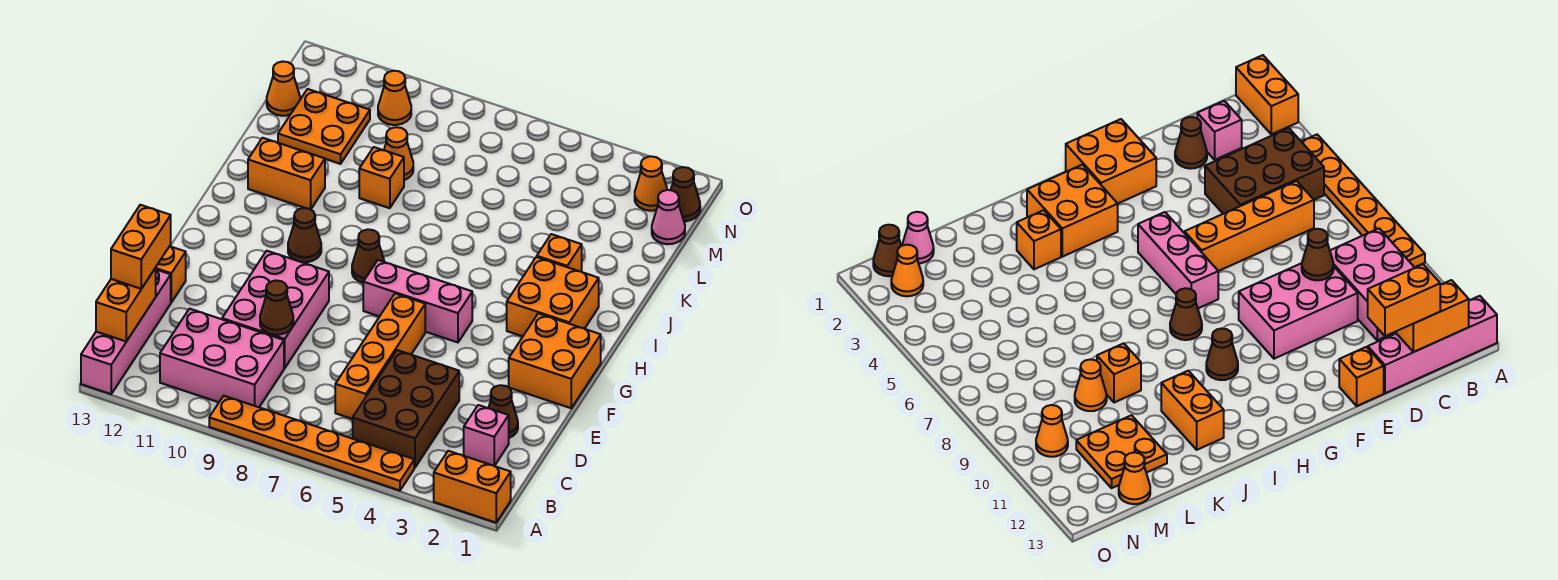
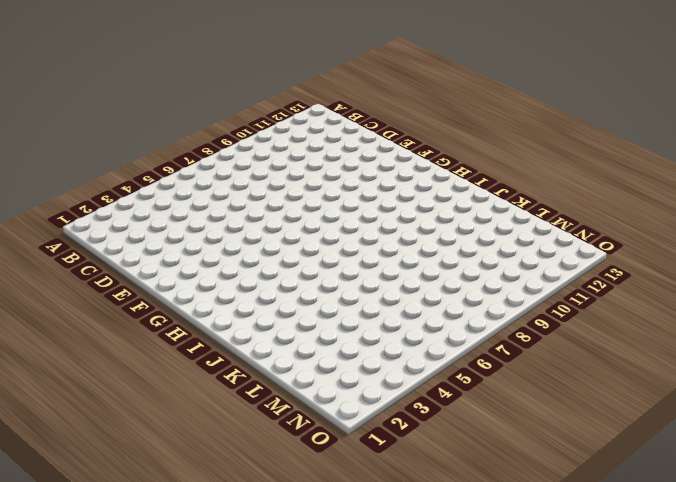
none -> orange 1x2 brick [434,451,511,523]
none -> orange 1x6 plate [209,396,414,491]
none -> pink 1x4 brick [81,270,171,394]

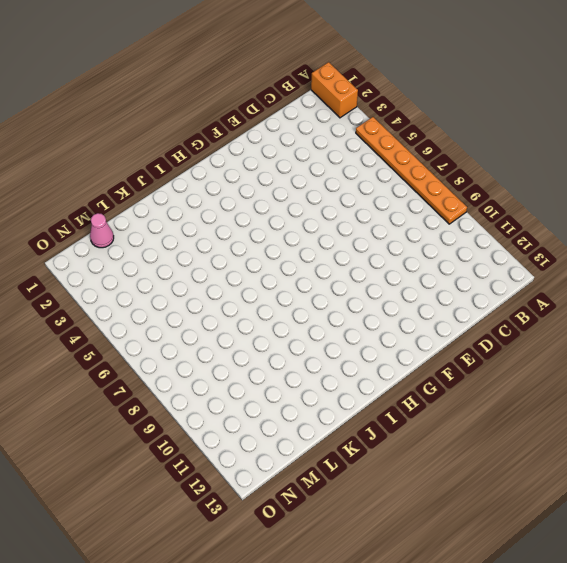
none -> pink 1x4 brick [81,270,171,394]
none -> brown 2x3 brick [353,350,459,468]
none -> pink 2x3 brick [160,309,284,407]

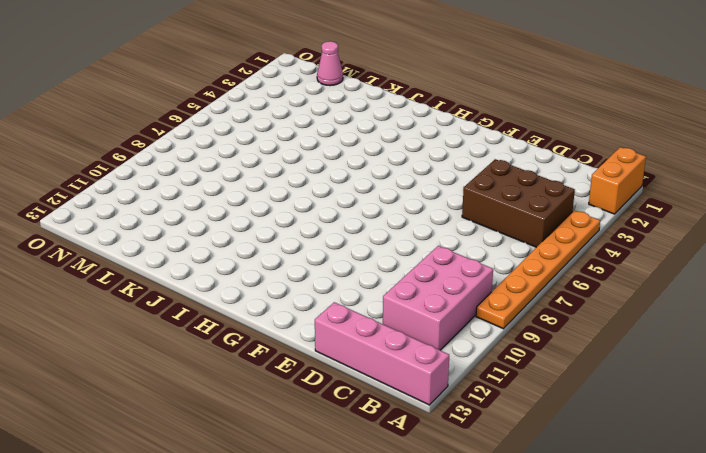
none -> pink 1x1 brick [464,405,509,466]
none -> orange 1x4 brick [335,294,425,419]
none -> brown 1x1 cone [489,385,518,438]

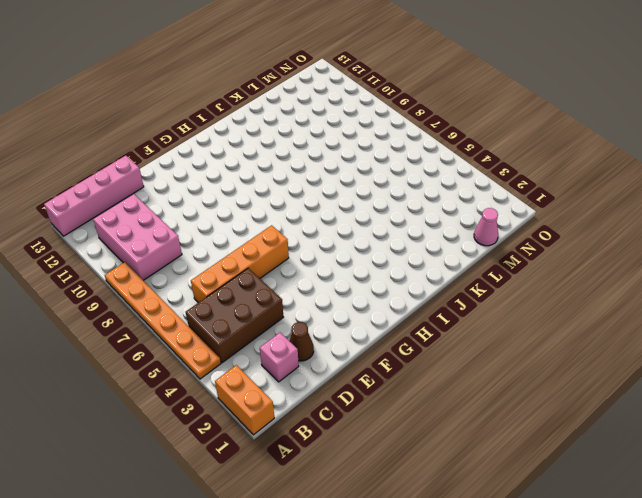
none -> pink 2x3 brick [222,251,329,368]
none -> orange 1x1 brick [156,246,186,302]
none -> orange 2x2 brick [509,313,601,408]

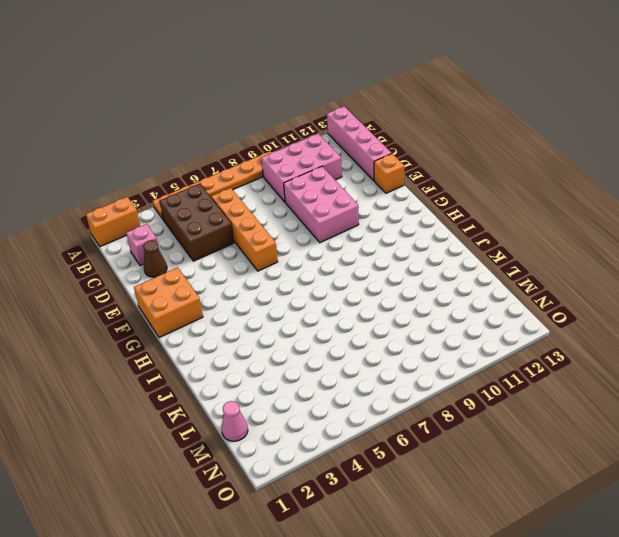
none -> pink 1x3 brick [363,260,472,342]
none -> orange 2x2 brick [507,257,599,336]
none -> brown 1x1 cone [352,229,384,283]

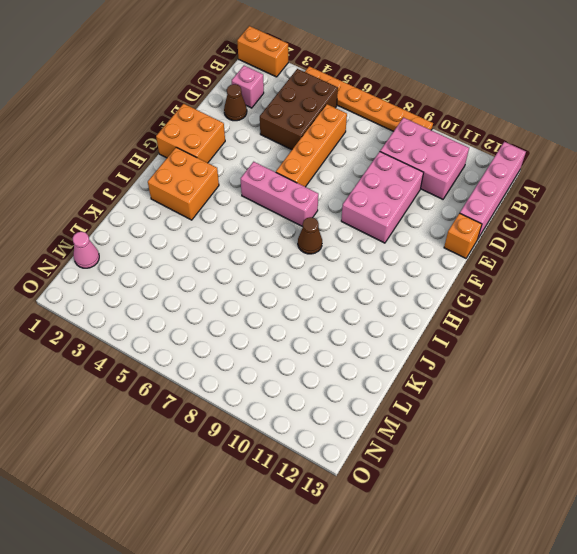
none -> brown 1x1 cone [288,208,321,262]
none -> orange 1x1 brick [537,234,582,272]
none -> orange 1x2 brick [248,138,325,209]

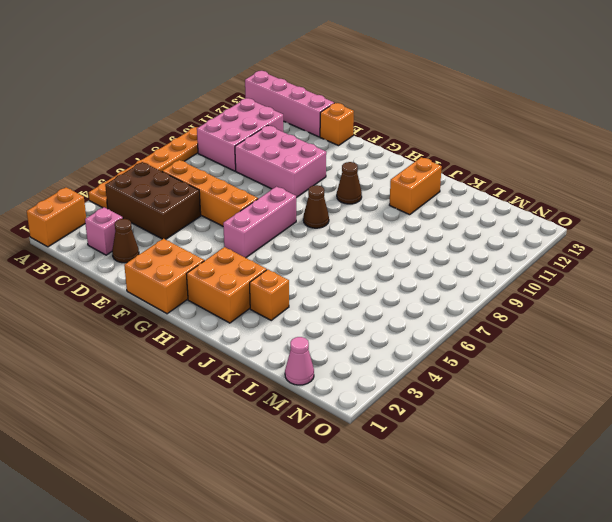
none -> orange 1x1 brick [359,147,404,208]
none -> orange 1x1 cone [384,127,413,180]
none -> orange 2x2 plate [278,89,370,164]

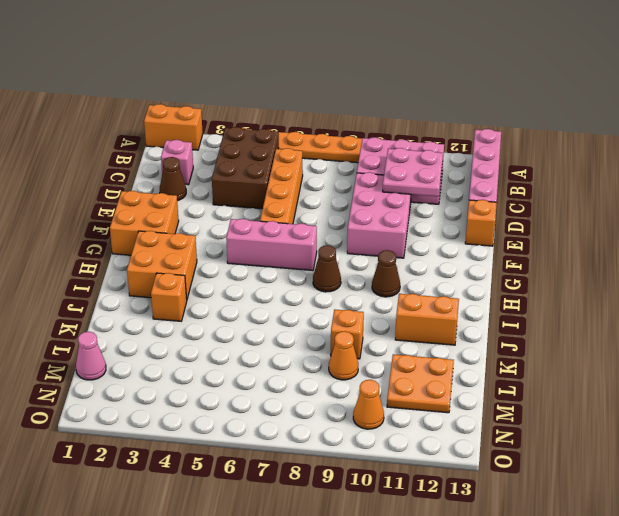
pink 2x2 plate [383,148,443,196] -> none
none -> orange 1x1 cone [267,61,300,116]
none -> brown 1x1 cone [671,167,700,221]
none -> orange 1x1 cone [635,156,667,211]

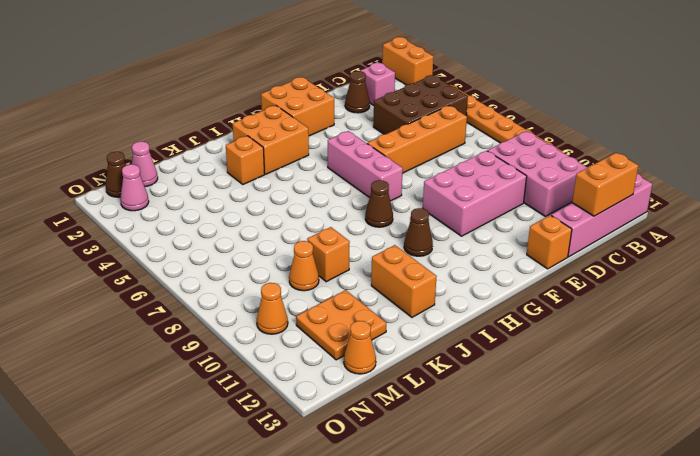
pink 1x1 cone [120,164,149,211] -> orange 1x1 cone [635,156,667,211]
none -> brown 1x1 cone [260,280,293,335]
none -> orange 1x2 brick [111,205,171,289]

